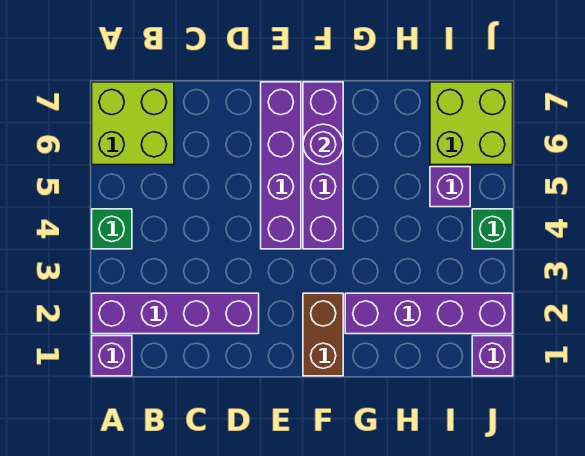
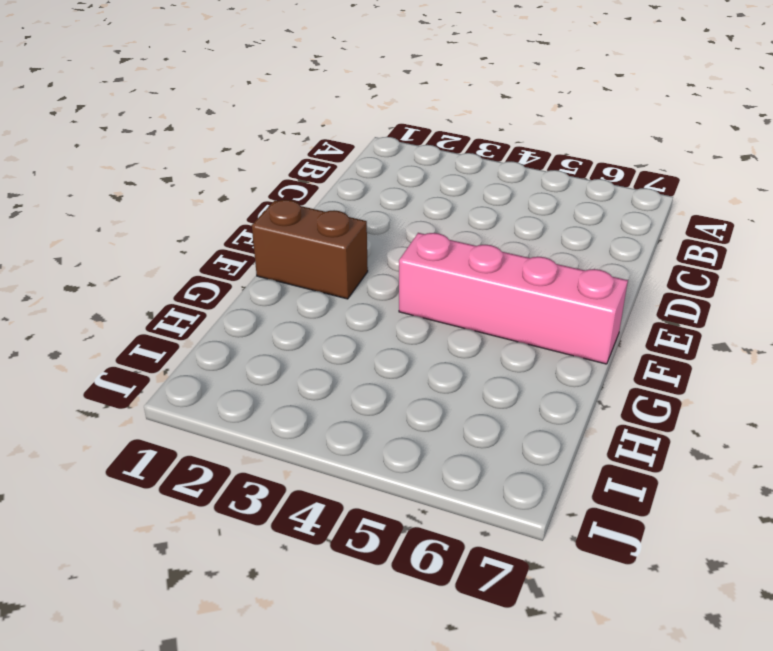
pink 1x4 brick [399,233,628,364] -> purple 1x4 brick [303,82,343,249]
none -> purple 1x1 brick [92,336,132,376]
none -> purple 1x4 brick [92,293,259,334]
none -> green 1x1 brick [92,209,132,249]

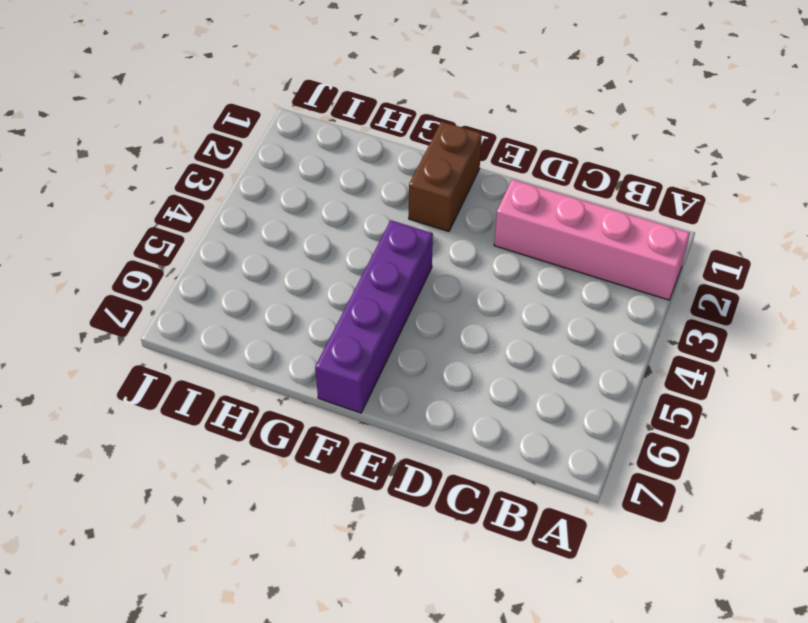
pink 1x4 brick [494,179,690,300] -> purple 1x4 brick [92,293,259,334]
none -> purple 1x1 brick [92,336,132,376]
none -> green 1x1 brick [92,209,132,249]
none -> lime 2x2 brick [92,82,174,165]

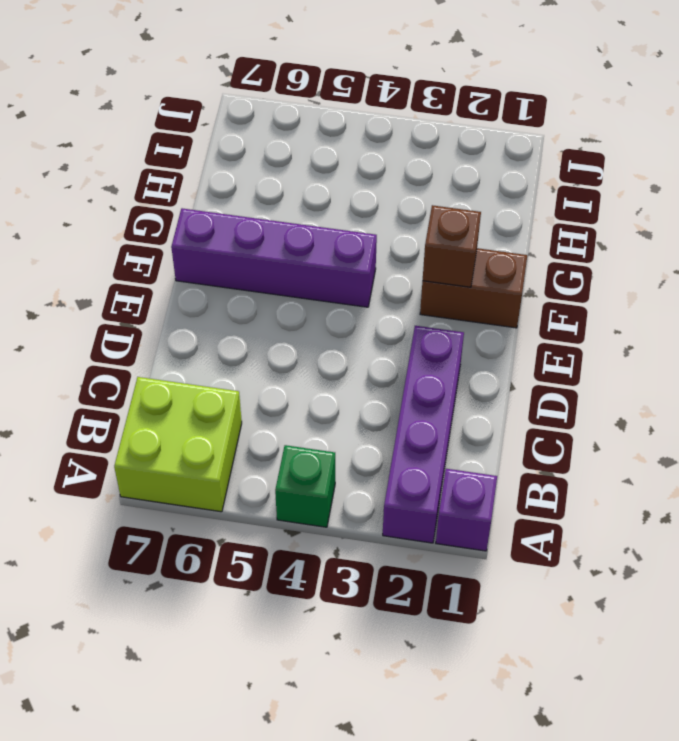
brown 1x1 brick [423,205,481,287] -> none
none -> purple 1x4 brick [261,82,301,249]
none -> purple 1x4 brick [345,293,513,334]
none -> purple 1x1 brick [430,167,470,207]

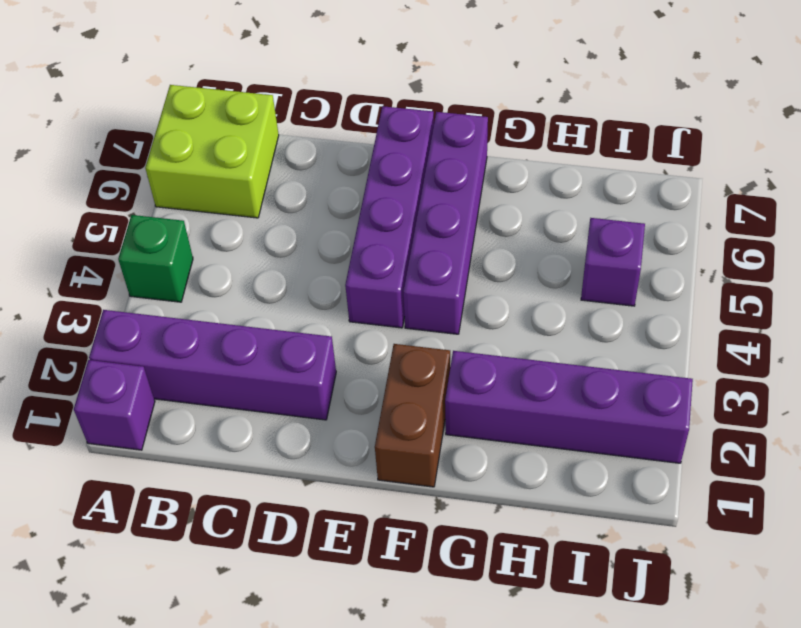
none -> lime 2x2 brick [430,82,513,165]
none -> purple 1x1 brick [472,336,513,376]
none -> green 1x1 brick [472,209,513,249]

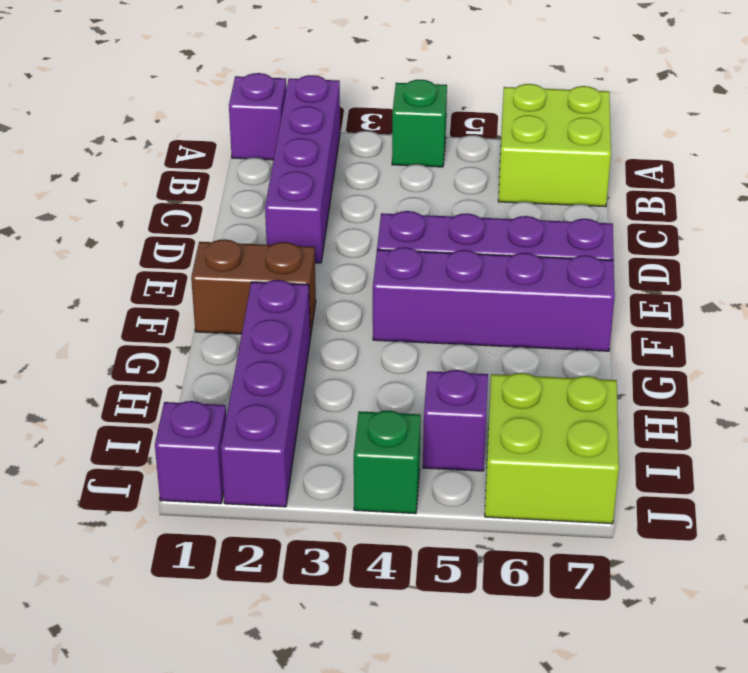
none -> purple 1x1 round brick [303,124,343,164]

